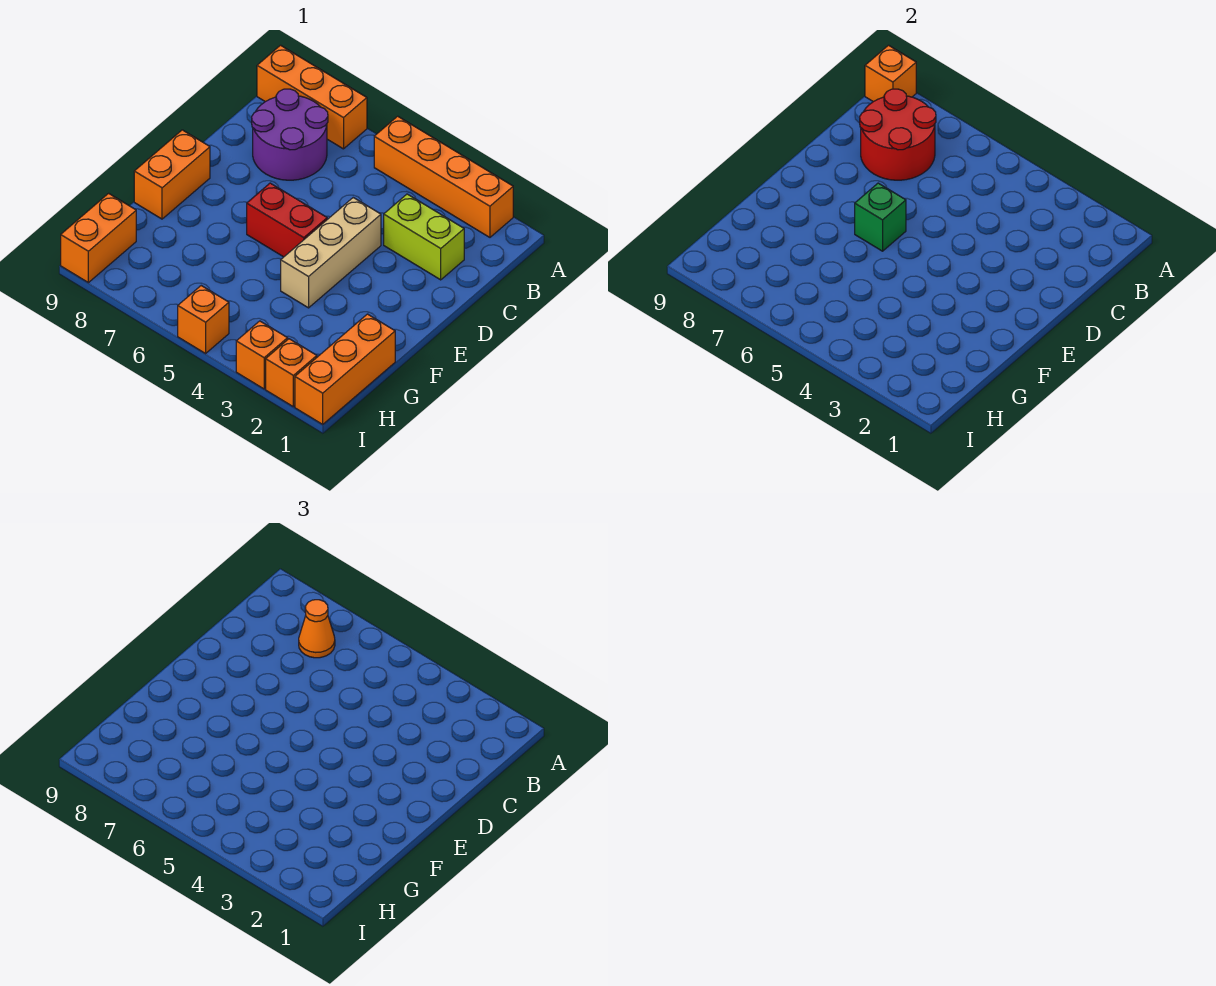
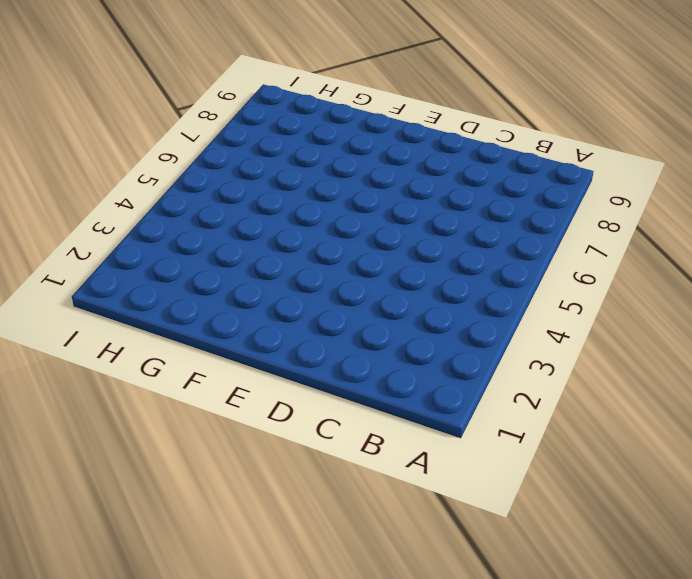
none -> orange 1x4 brick [374,116,513,237]
none -> orange 1x3 brick [257,45,367,149]
none -> purple 2x2 round brick [252,89,328,180]

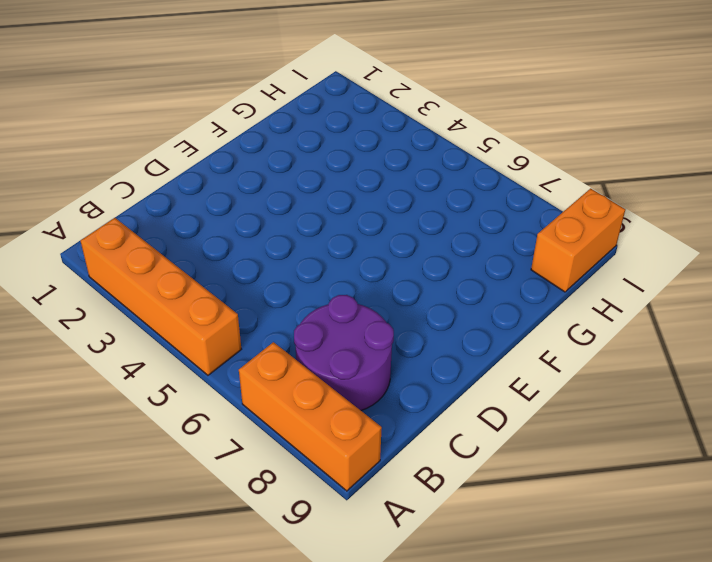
none -> lime 1x2 brick [384,194,464,280]
none -> tan 1x3 brick [281,198,381,308]
none -> red 1x2 brick [247,183,327,257]

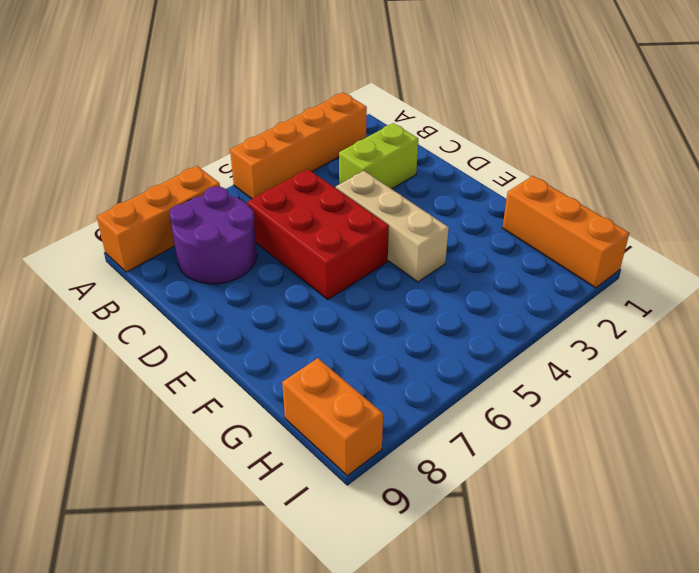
red 2x3 brick [247,169,389,300] -> red 1x2 brick [247,183,327,257]
none -> orange 1x2 brick [134,130,210,219]
none -> orange 1x1 brick [266,339,317,407]
none -> orange 1x1 brick [236,321,288,389]

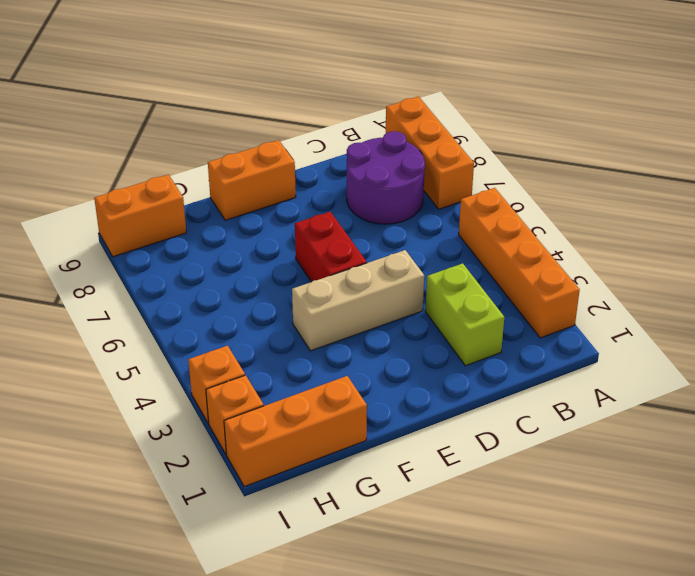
none -> orange 1x1 brick [178,286,229,353]
none -> orange 1x1 brick [865,45,916,102]
none -> red 2x2 round brick [860,89,936,180]

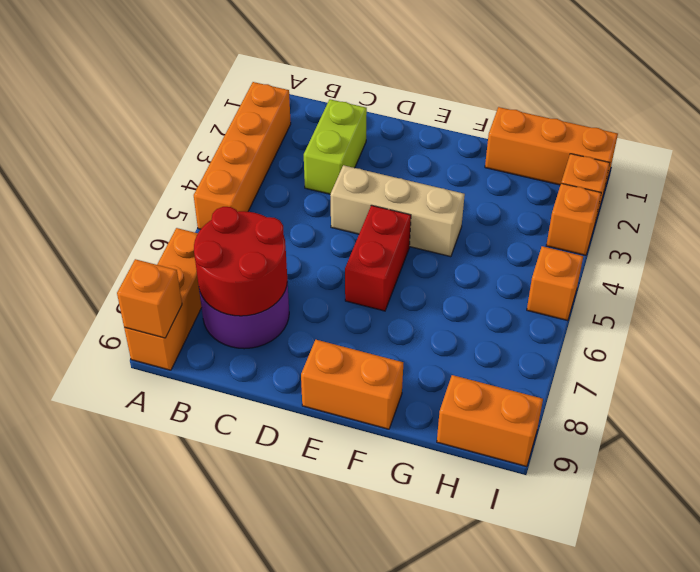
none -> green 1x1 brick [855,183,906,251]
none -> orange 1x1 cone [299,600,335,658]

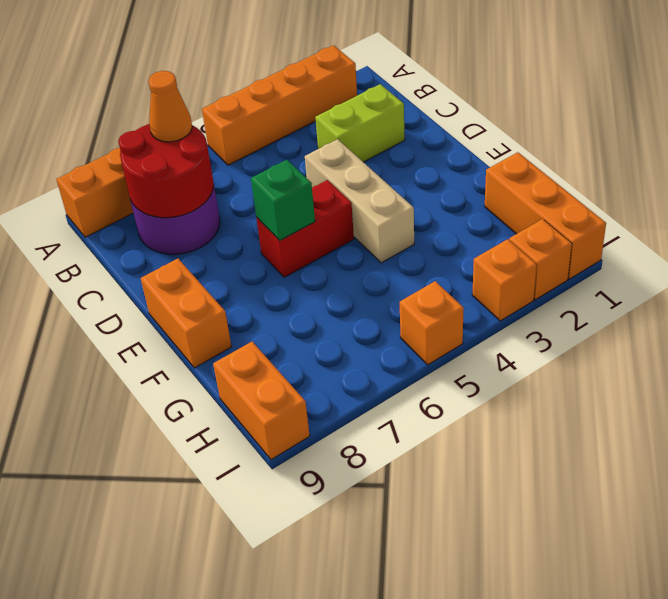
none -> orange 1x1 brick [865,45,916,102]

